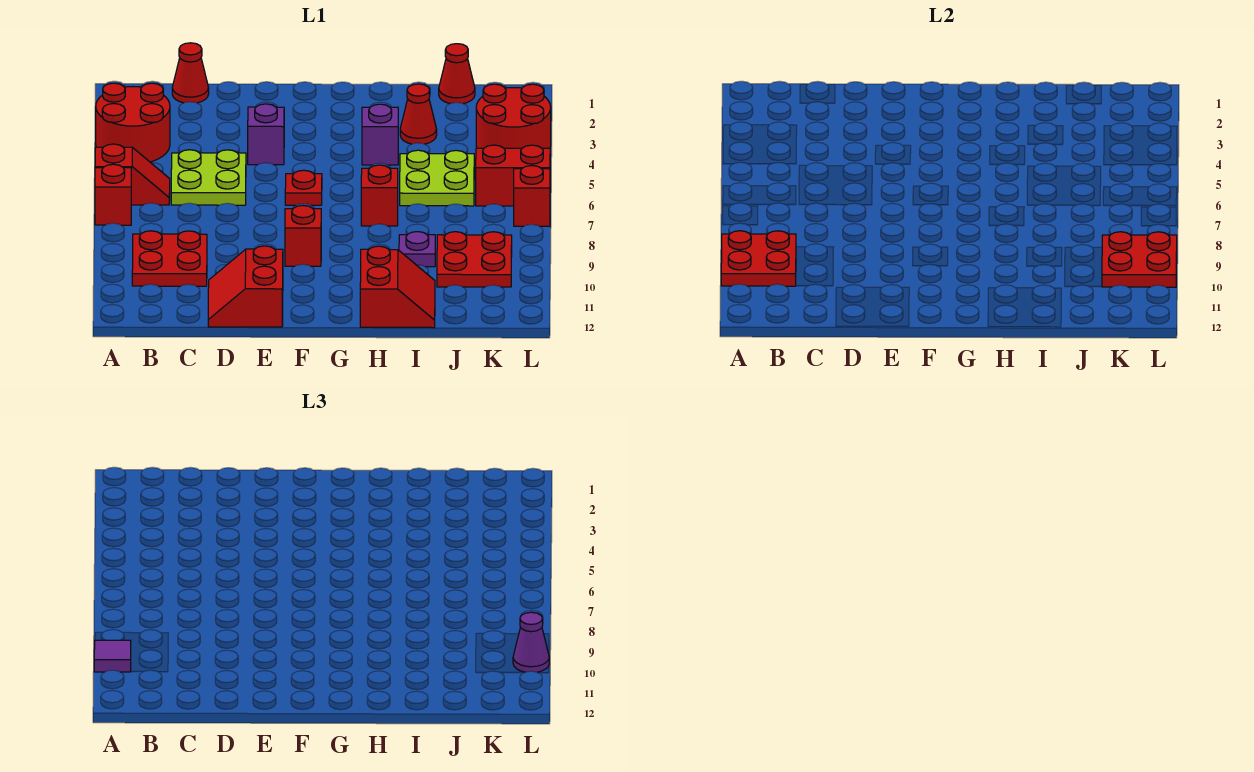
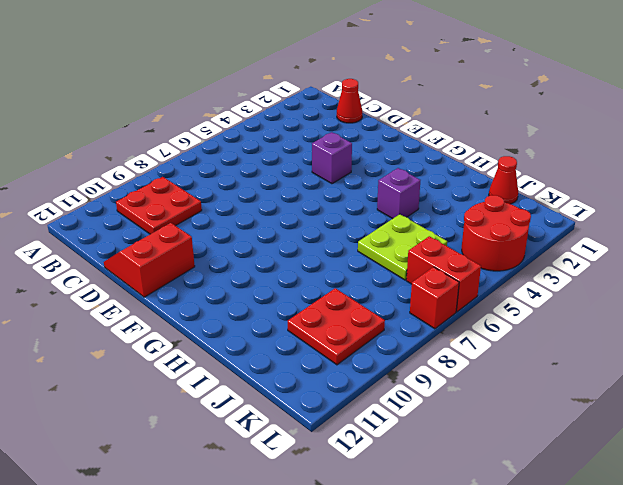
none -> red 2x2 round brick [96,83,170,162]
none -> red 1x2 slope [95,144,170,205]
none -> red 1x1 brick [95,164,131,225]

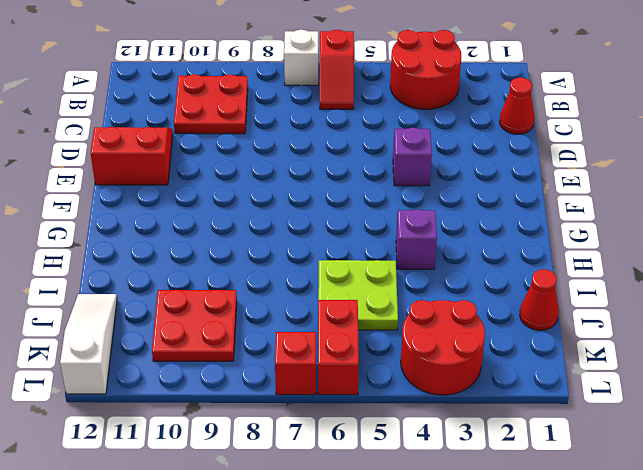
white 1x1 brick [284,30,318,85] -> red 1x1 brick [95,164,131,225]
white 1x3 slope [60,294,117,394] -> none
none -> lime 2x2 plate [171,150,246,205]
none -> red 1x1 plate [285,170,322,205]
none -> red 1x1 brick [285,206,321,266]

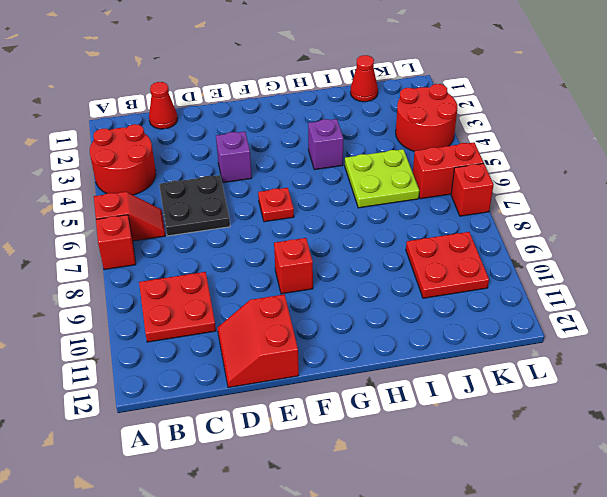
black 2x2 plate [159,175,230,236] -> lime 2x2 plate [171,150,246,205]
none -> red 1x1 brick [361,165,398,226]
none -> red 2x2 slope [360,246,435,328]
none -> red 1x1 cone [400,84,437,144]

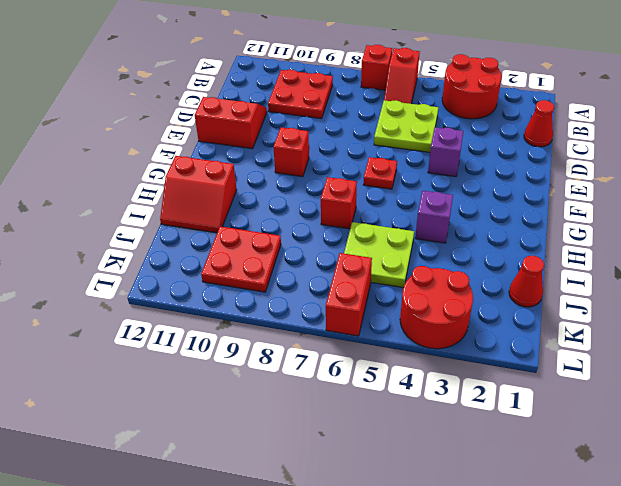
none -> red 1x1 cone [400,84,437,144]
none -> purple 1x1 plate [399,232,435,267]
none -> red 1x1 brick [514,166,550,226]

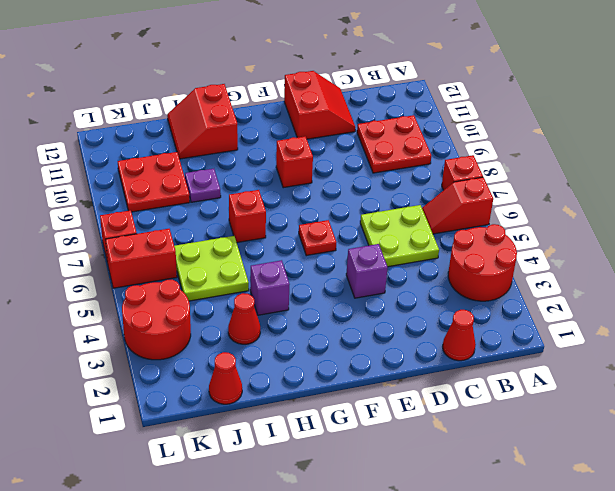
none -> red 2x2 plate [721,231,796,286]
none -> red 2x2 plate [1102,232,1177,287]
none -> purple 1x1 tile [94,640,131,672]

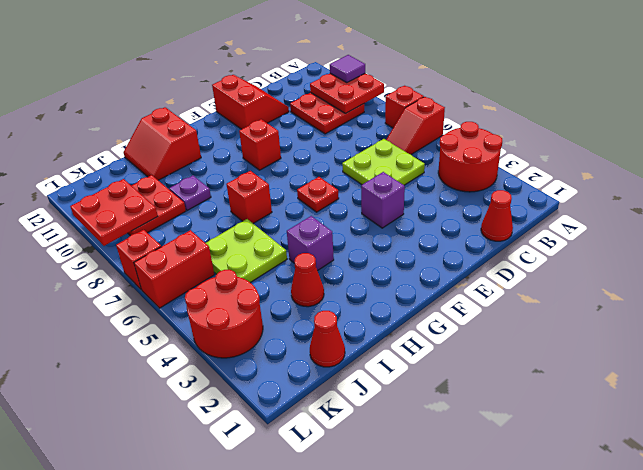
none -> purple 1x1 cone [513,612,549,672]

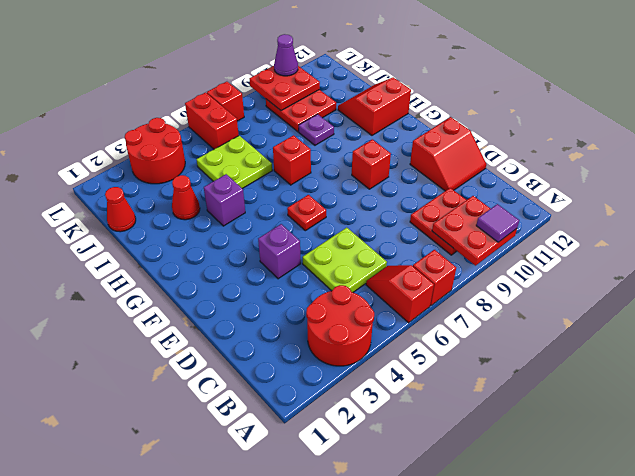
none -> red 1x1 cone [172,43,209,103]

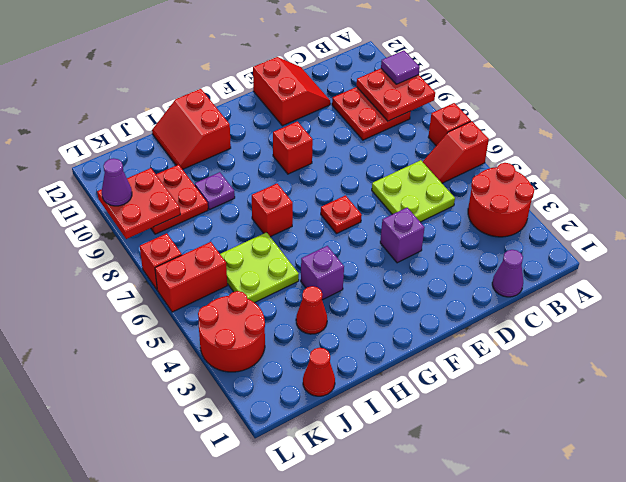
purple 1x1 cone [492,250,523,297] -> red 1x1 cone [172,43,209,103]

